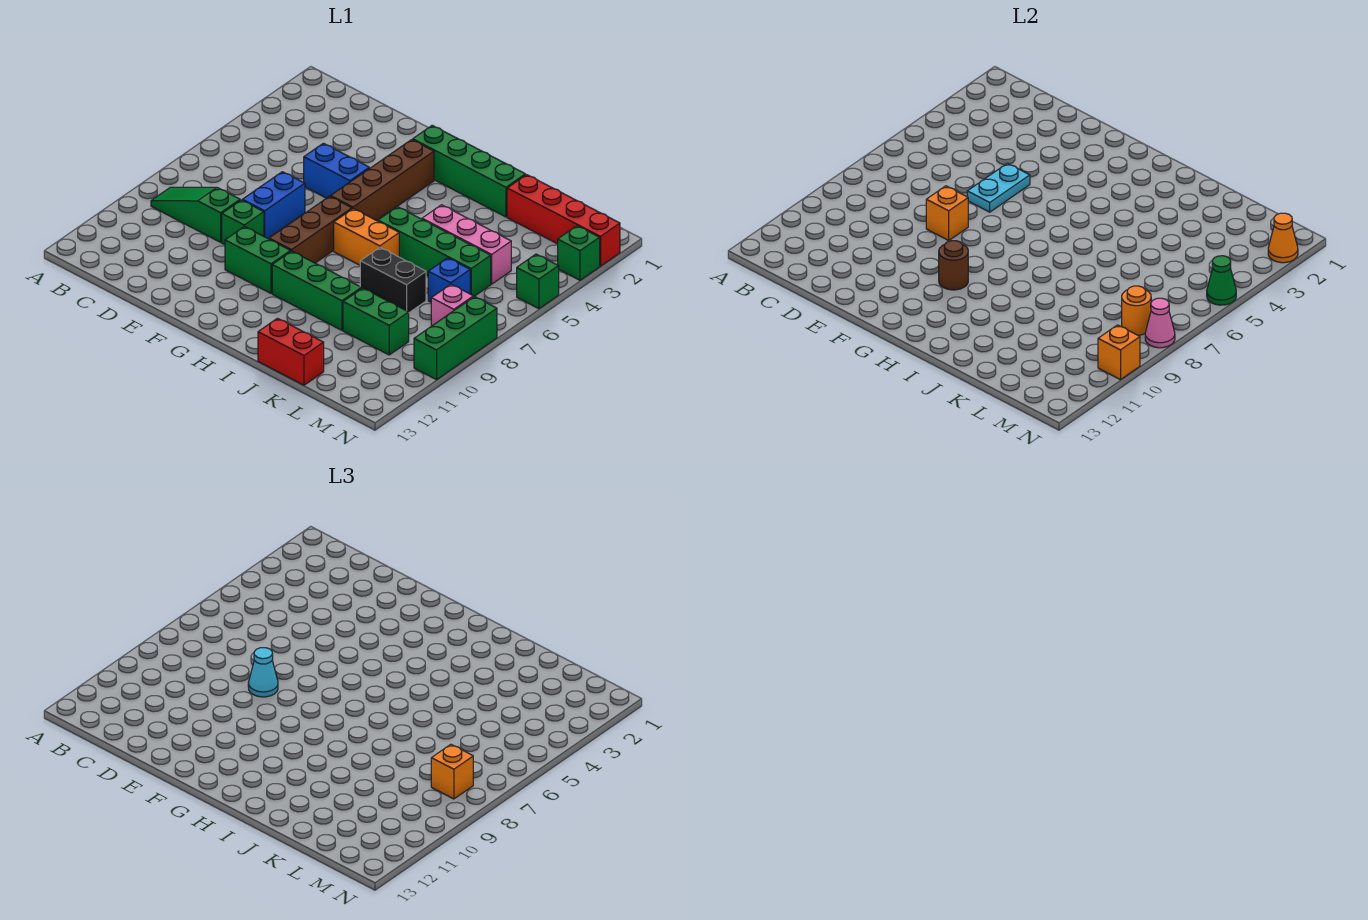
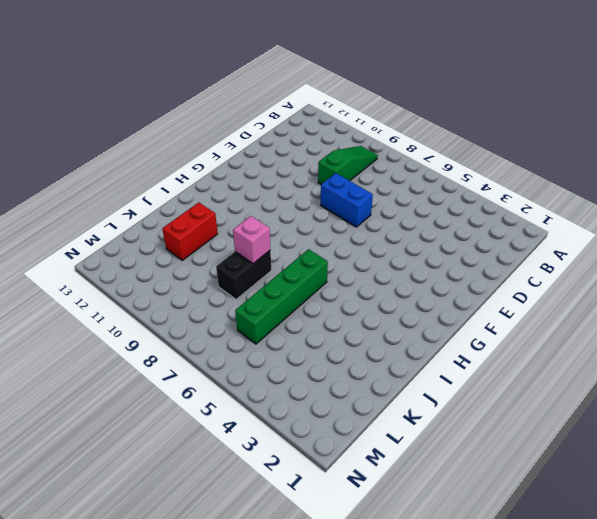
pink 1x1 brick [233,216,270,264] -> pink 1x1 brick moved to [431,284,473,326]
red 1x2 brick [162,202,218,260] -> red 1x2 brick moved to [258,318,324,385]
none -> blue 1x2 brick [304,143,369,198]
none -> green 1x1 brick [222,200,264,245]
none -> green 1x2 brick [225,226,291,293]
none -> green 1x4 brick [413,125,526,217]

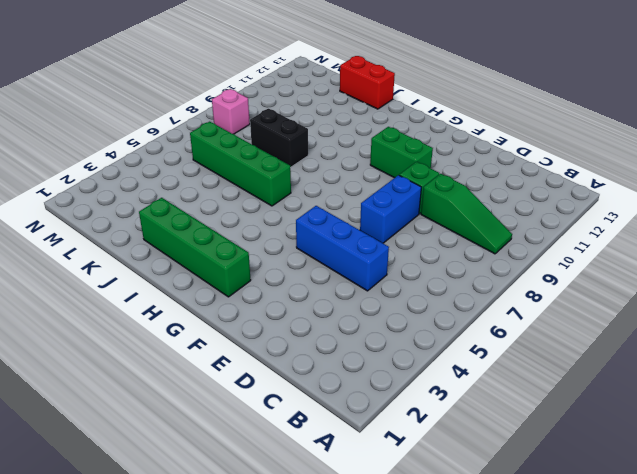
blue 1x3 brick [296,206,389,291] -> blue 1x2 brick [304,143,369,198]
none -> brown 1x4 brick [331,140,434,221]
none -> brown 1x3 brick [269,196,352,263]
none -> orange 1x2 brick [334,209,399,265]
none -> green 1x3 brick [272,251,362,330]

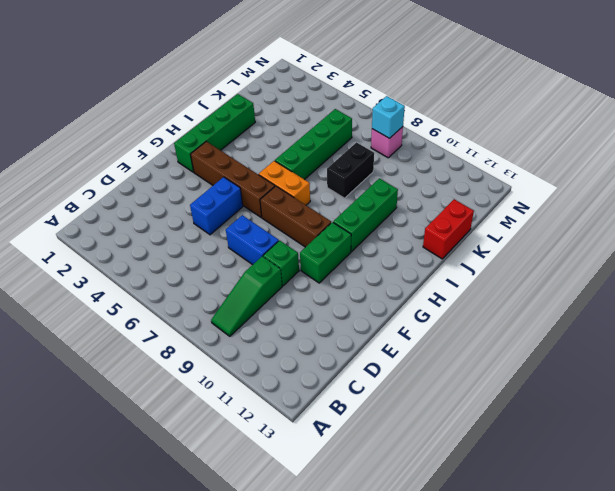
orange 1x2 brick [259,161,310,205] -> orange 1x2 brick turned to [334,209,399,265]
cyan 1x1 brick [372,96,405,138] -> orange 1x1 round brick [1122,286,1151,335]
none -> pink 1x3 brick [422,205,511,284]
none -> red 1x4 brick [507,175,620,266]
none -> green 1x2 brick [343,288,409,355]
none -> blue 1x1 brick [428,258,470,302]

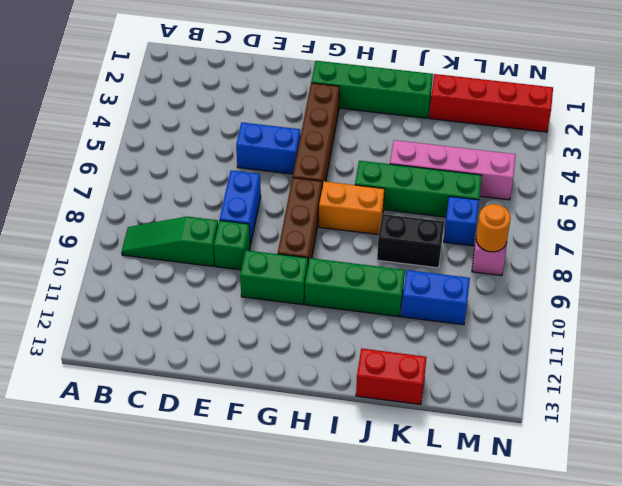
pink 1x4 brick [390,140,516,200] -> pink 1x3 brick [422,205,511,284]
blue 1x2 brick [401,270,470,325] -> green 1x2 brick [343,288,409,355]
none -> green 1x1 brick [558,226,600,280]
none -> green 1x1 brick [517,254,559,309]
none -> green 1x3 brick [414,297,497,380]
none -> cyan 1x2 plate [967,163,1030,212]

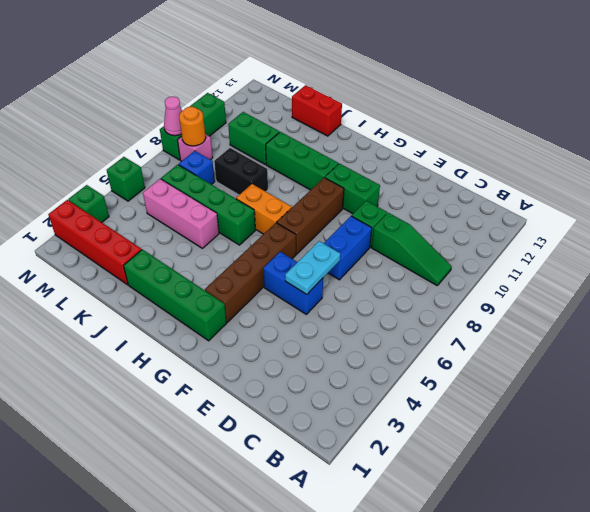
none -> orange 1x1 brick [926,186,968,240]
none -> brown 1x1 round brick [939,241,968,290]
none -> orange 1x1 cone [1268,213,1298,263]
none -> green 1x1 cone [1207,256,1236,305]

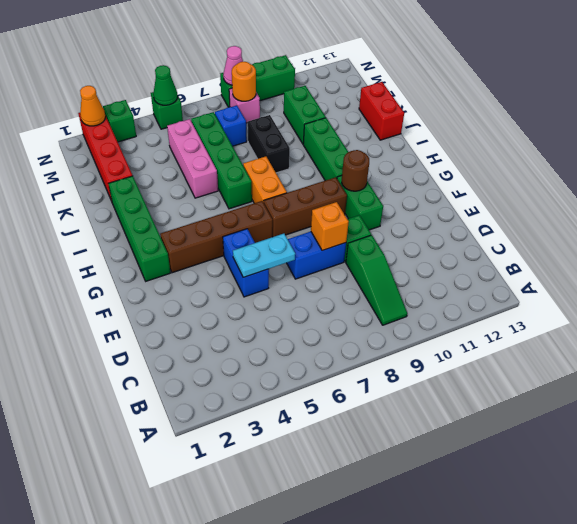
none -> orange 1x1 brick [1098,325,1140,380]
none -> cyan 1x1 cone [248,648,278,697]
none -> orange 1x1 brick [431,744,473,799]

